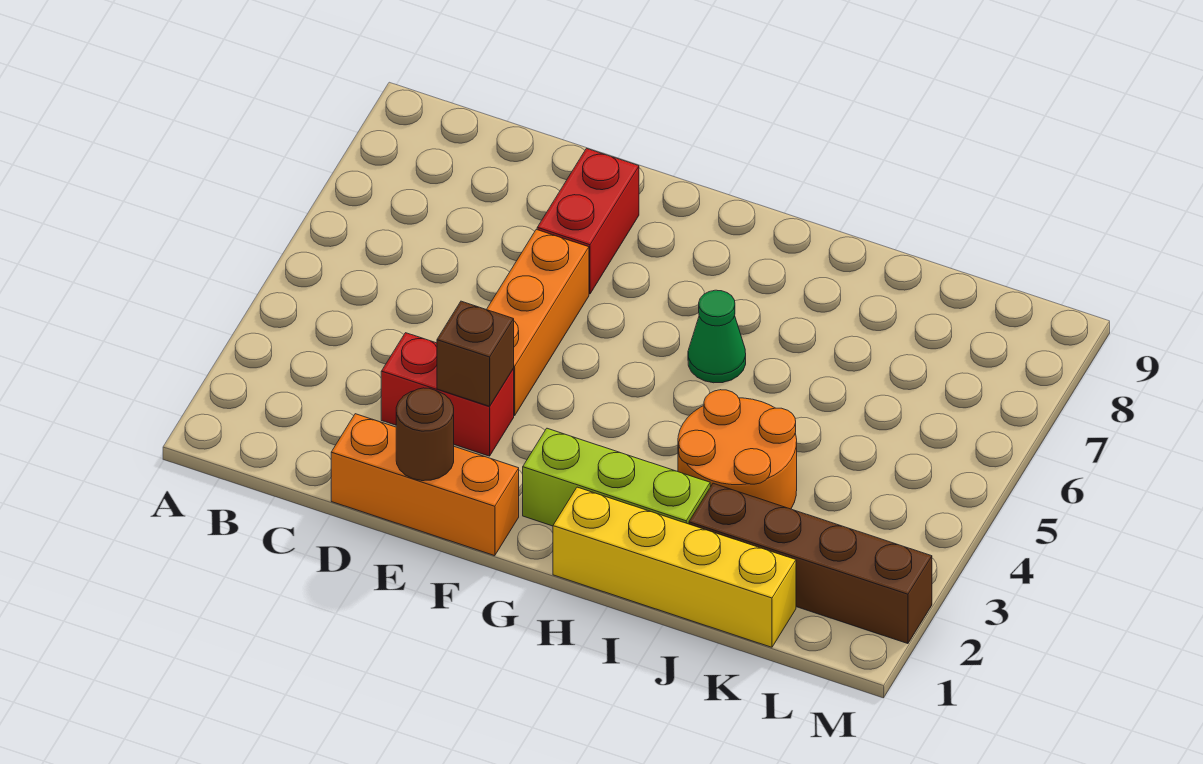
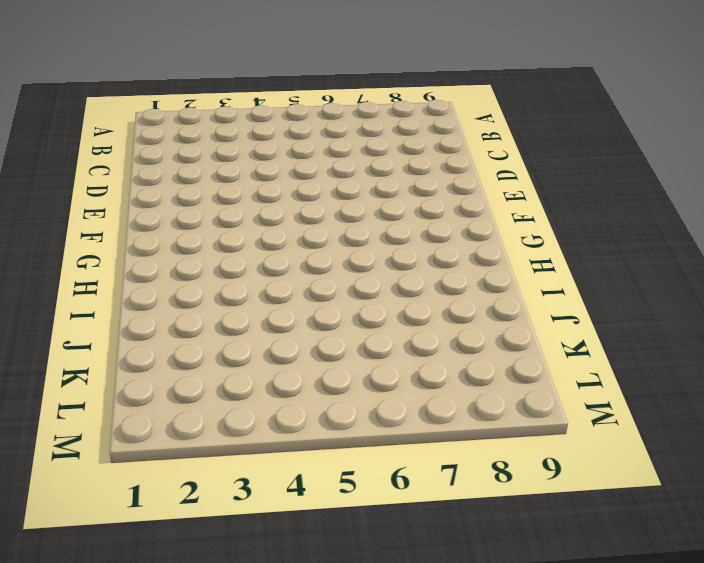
none -> orange 1x3 brick [331,414,519,556]
none -> red 1x2 brick [381,333,514,456]

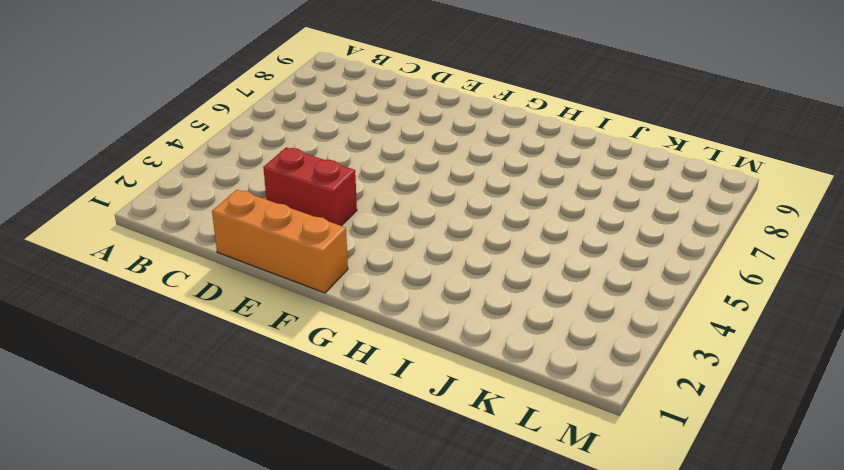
none -> orange 1x3 brick [486,229,589,416]
none -> red 1x2 brick [537,148,639,294]

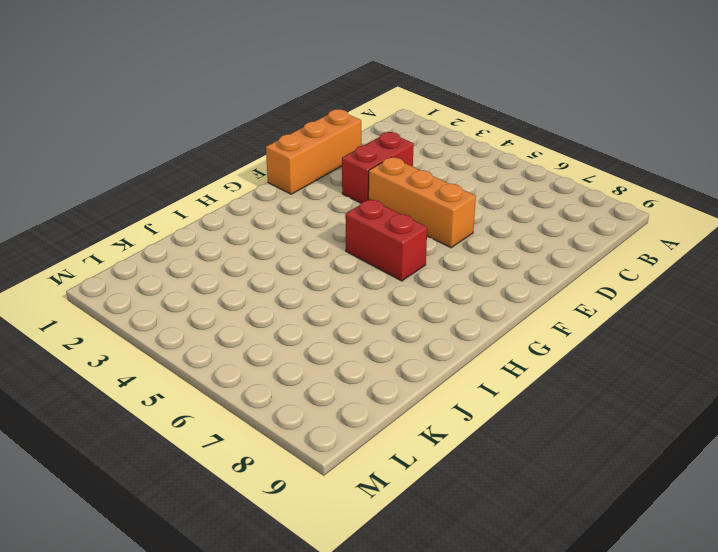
red 1x2 brick [345,199,427,281] -> red 1x2 brick moved to [537,148,639,294]
none -> lime 1x3 brick [523,428,710,526]
none -> yellow 1x4 brick [553,487,796,647]

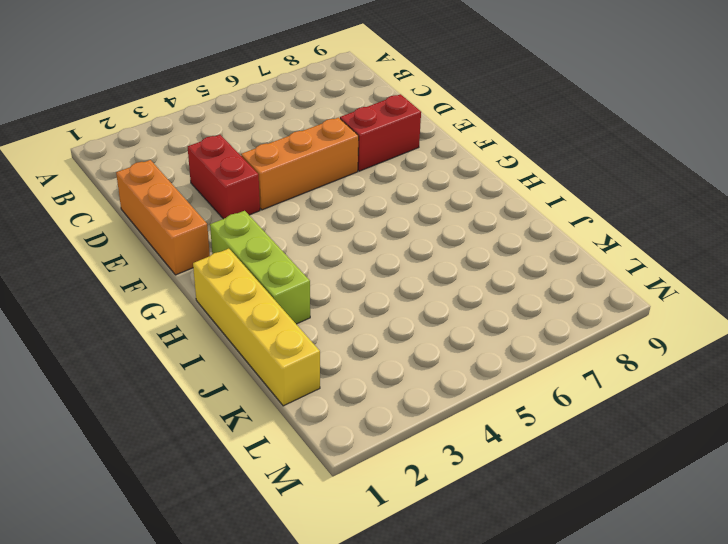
none -> green 1x1 cone [688,290,746,383]
none -> orange 2x2 round brick [678,390,797,509]

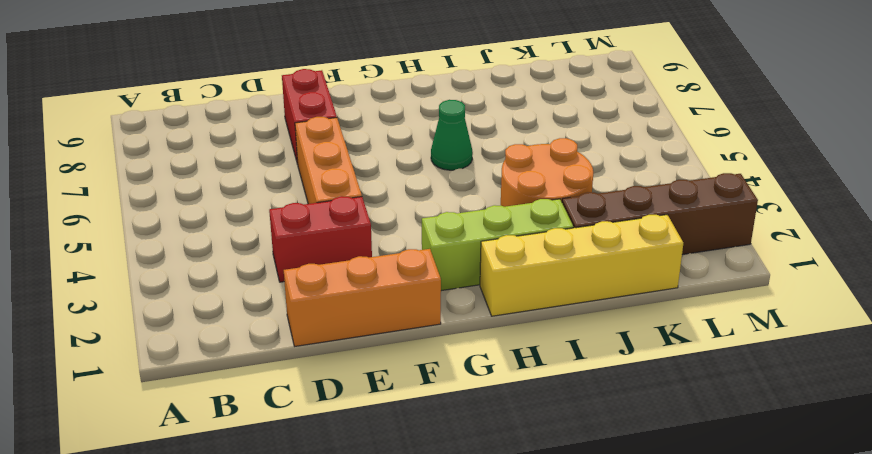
none -> brown 1x1 round brick [396,388,454,481]
none -> brown 1x1 brick [437,301,514,406]

